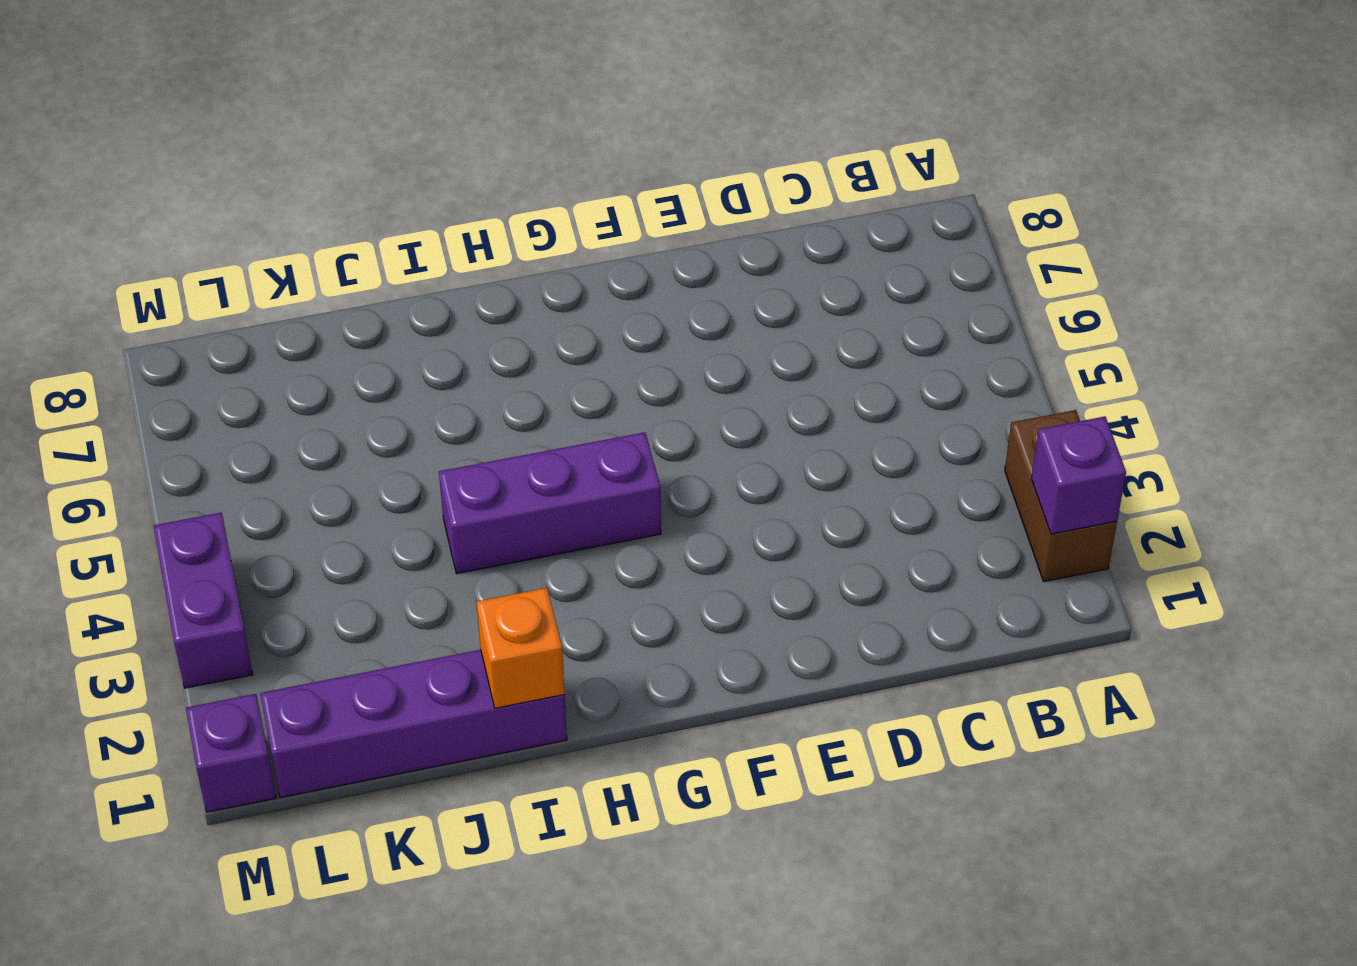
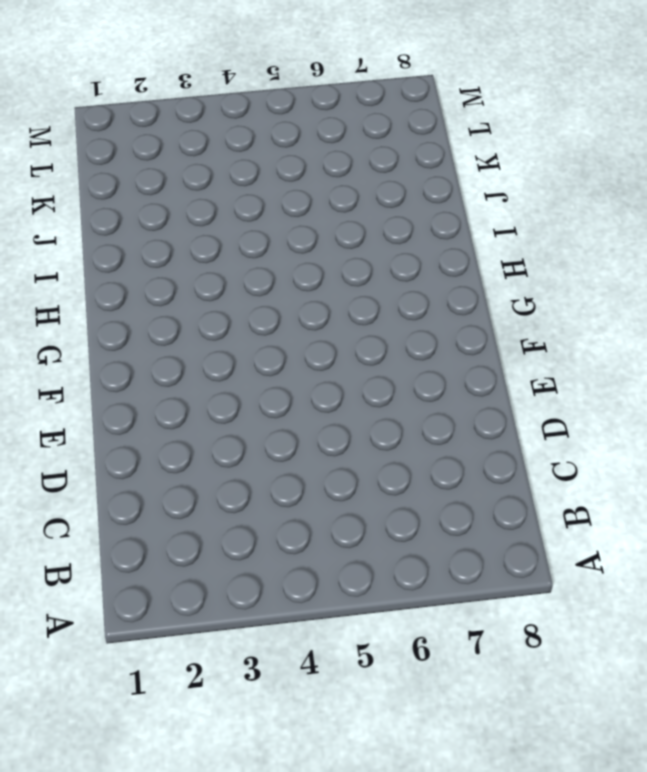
none -> brown 1x2 brick [1005,410,1117,582]
none -> purple 1x3 brick [439,432,661,574]

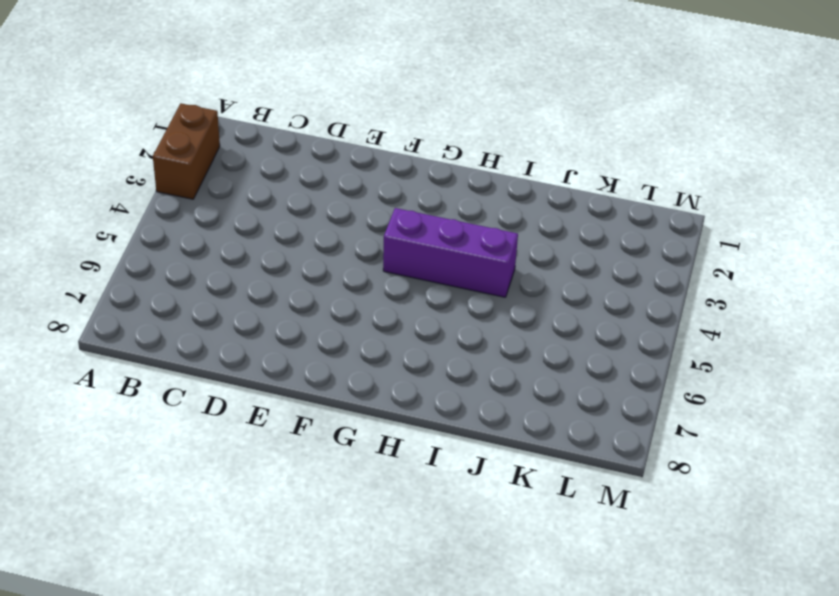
none -> purple 1x4 brick [260,650,567,798]
none -> purple 1x1 brick [186,694,276,812]

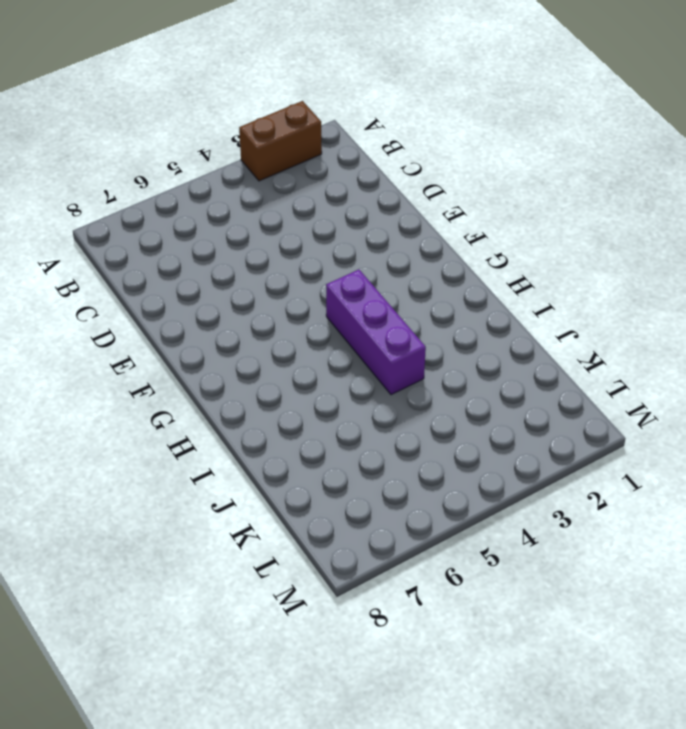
none -> purple 1x4 brick [260,650,567,798]
none -> purple 1x1 brick [186,694,276,812]

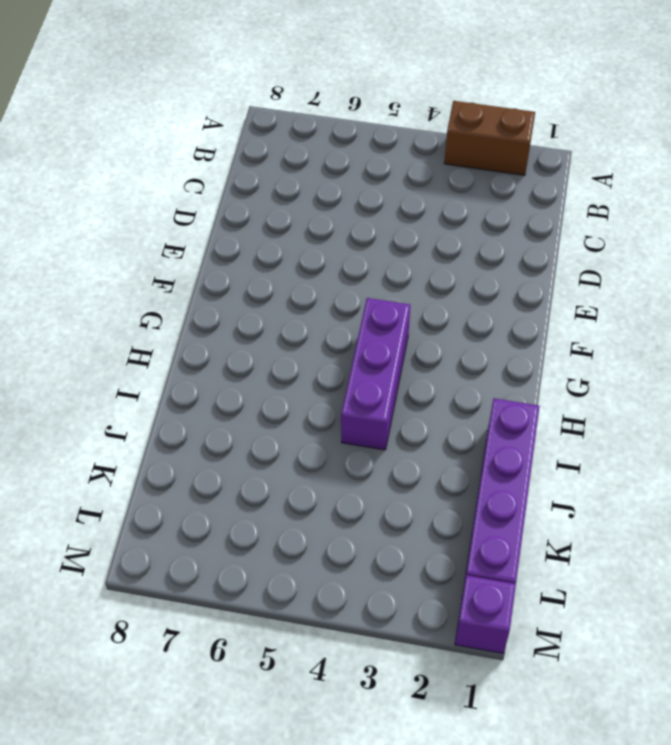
none -> purple 1x2 brick [154,512,253,688]
none -> purple 1x1 brick [1031,416,1126,534]

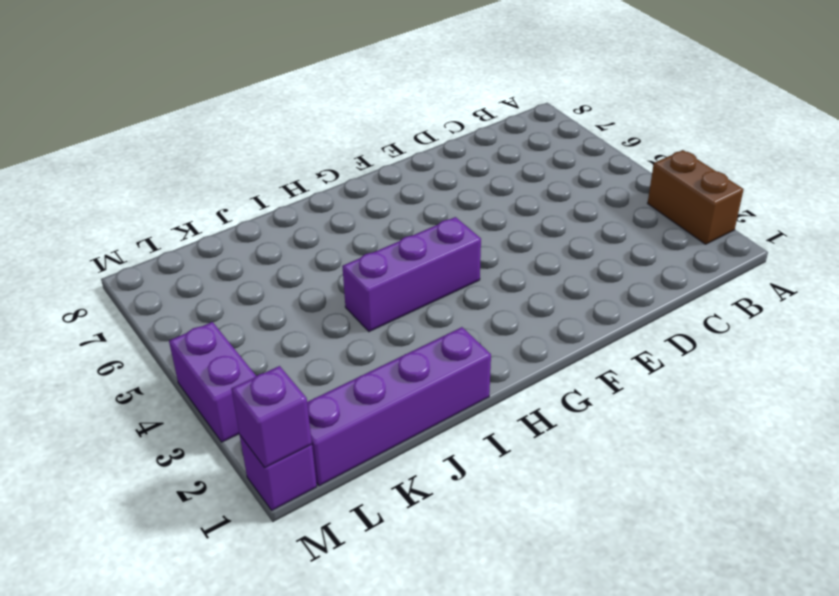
purple 1x1 brick [231,366,312,467] -> purple 1x1 brick moved to [1031,416,1126,534]
none -> orange 1x1 brick [477,588,565,708]

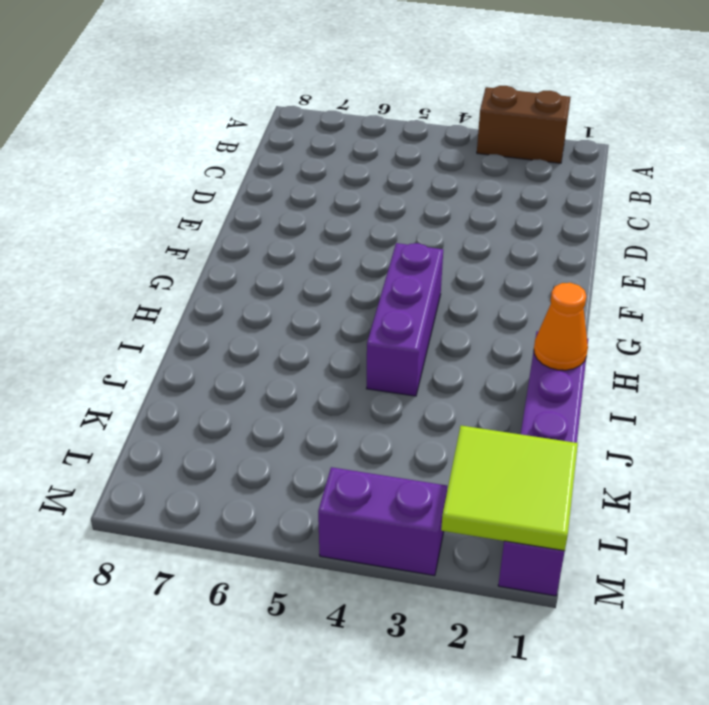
orange 1x1 cone [534,283,588,370] -> orange 1x1 brick [477,588,565,708]
lime 2x2 tile [441,426,578,551] -> none
none -> purple 1x1 brick [1031,416,1126,534]

